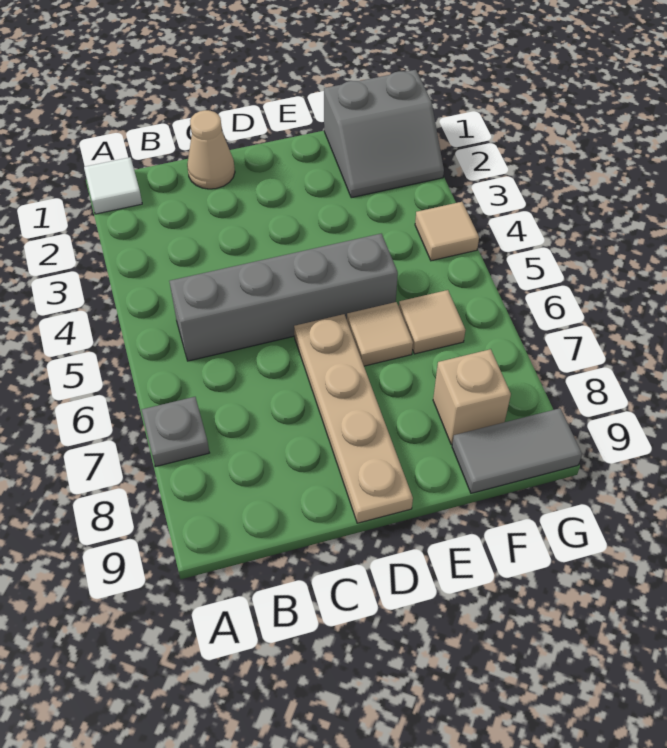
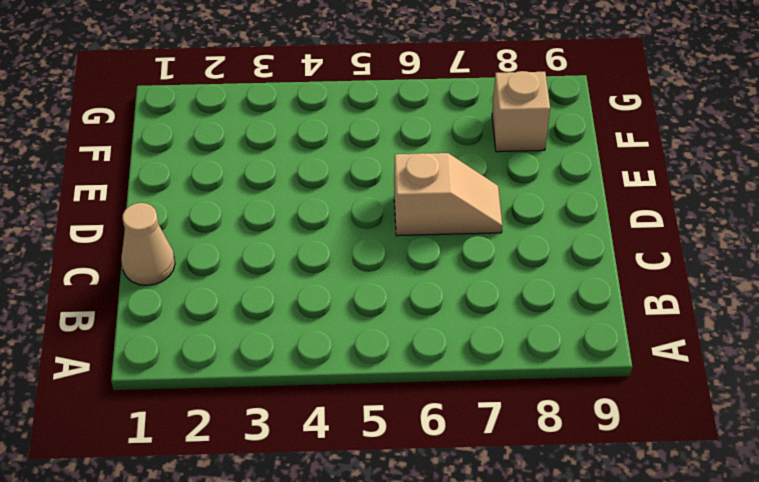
tan 1x2 slope [394,153,502,236] -> tan 1x4 plate [294,314,413,523]
none -> white 1x1 tile [84,157,142,214]
none -> grey 1x1 plate [142,397,209,467]

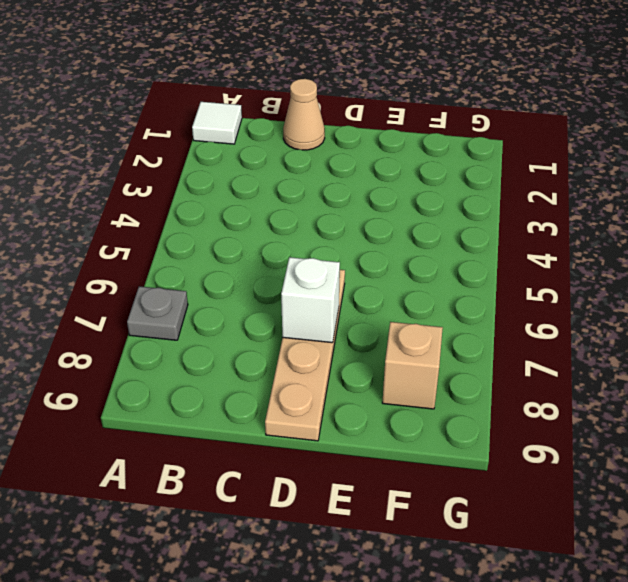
white 1x1 brick [281,257,340,343] -> none
none -> grey 1x4 brick [169,234,398,361]
none -> tan 1x1 tile [347,302,413,366]

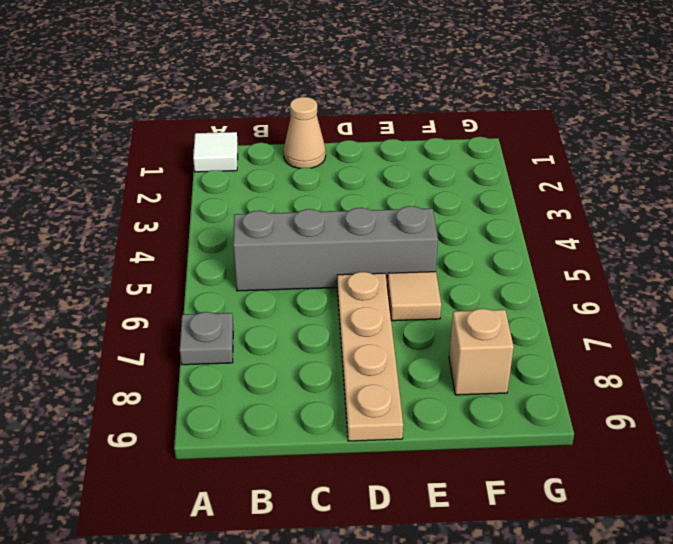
none -> grey 2x2 slope [324,70,444,198]
none -> tan 1x1 tile [399,290,465,354]

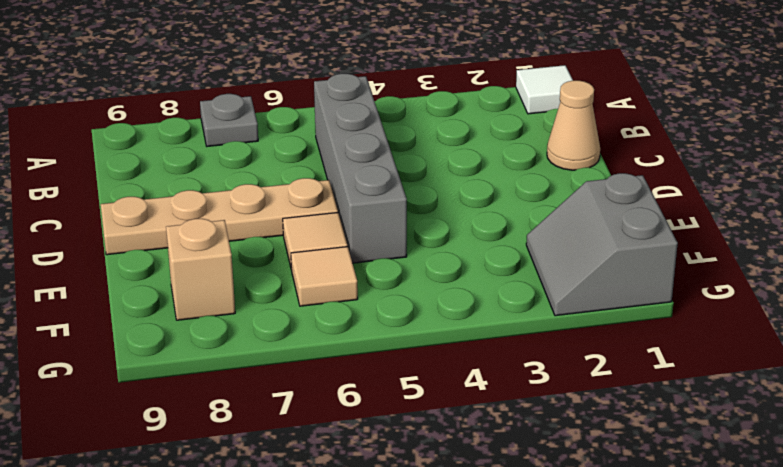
none -> grey 1x2 tile [452,408,582,493]
none -> tan 1x1 tile [415,202,479,261]

